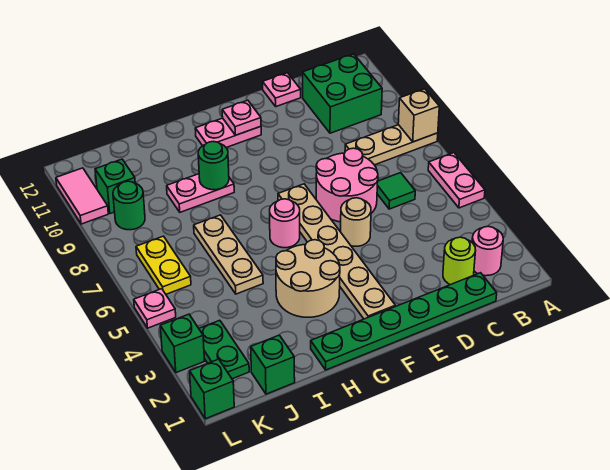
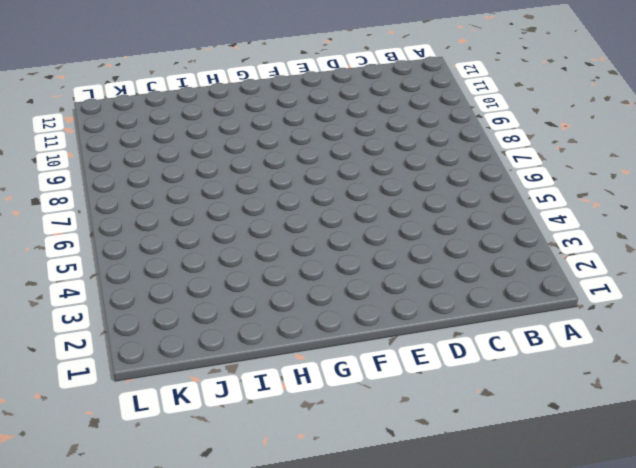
none -> pink 1x2 plate [428,153,485,208]
none -> tan 1x3 plate [345,125,438,165]
none -> pink 1x1 round brick [472,226,503,276]

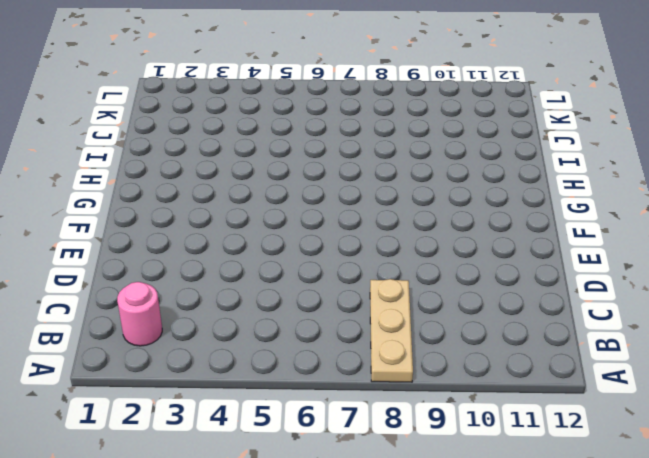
none -> pink 1x2 plate [428,153,485,208]
none -> green 2x2 brick [303,54,382,133]
none -> green 1x6 plate [311,273,497,370]

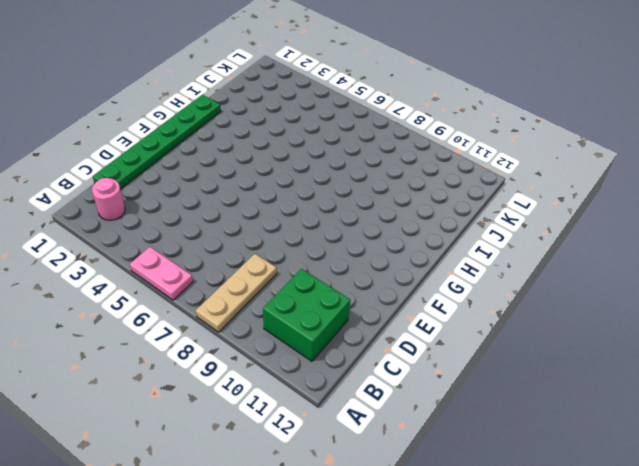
none -> lime 1x1 round brick [443,237,476,285]
none -> green 1x1 tile [377,173,415,209]
none -> pink 2x2 round brick [316,148,378,222]

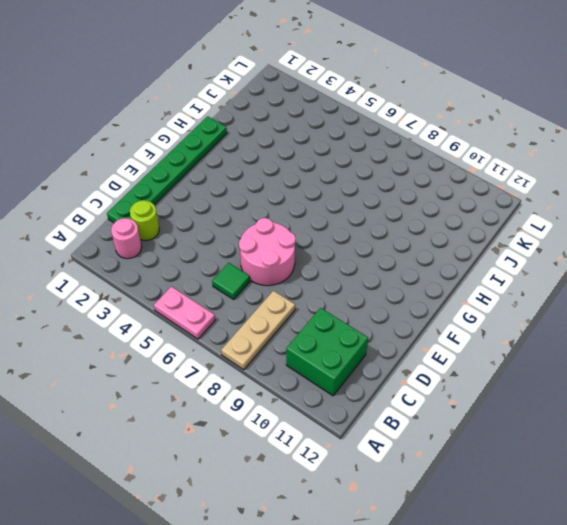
none -> pink 1x1 plate [263,73,301,106]
none -> tan 1x1 round brick [341,198,371,246]
none -> tan 1x6 plate [278,184,395,319]

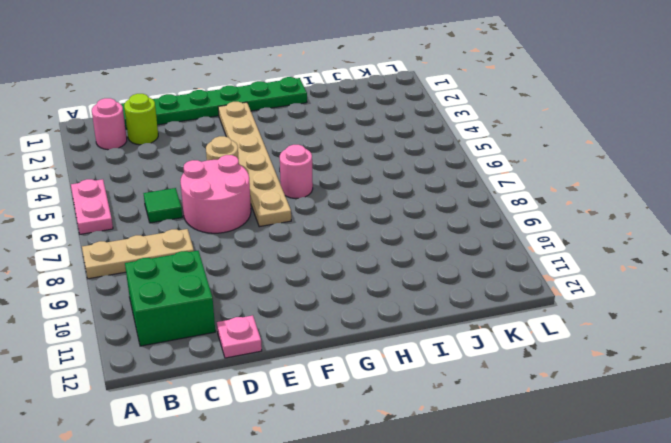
none -> pink 1x2 plate [195,118,261,148]
none -> tan 2x2 round brick [276,240,340,317]
none -> pink 1x2 plate [167,174,234,212]

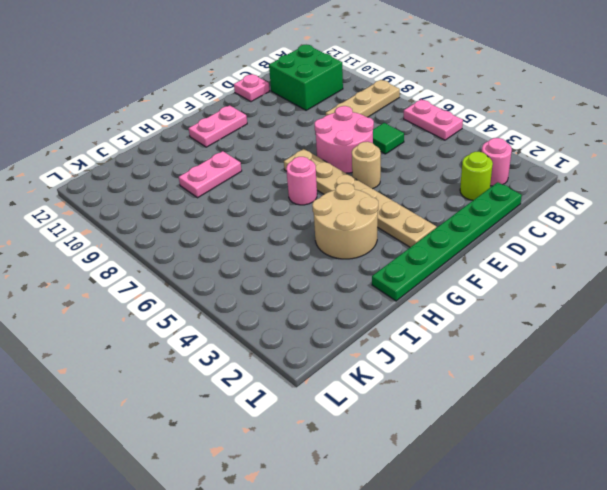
none -> tan 1x3 plate [194,215,263,294]
none -> green 1x1 brick [251,335,295,394]
none -> green 1x2 plate [199,320,249,379]

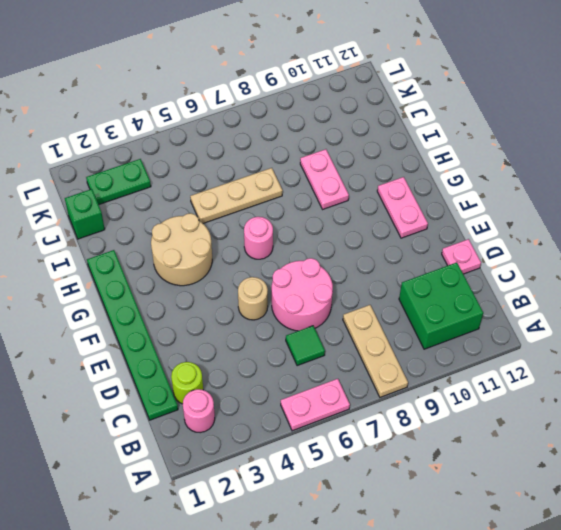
none -> tan 1x6 plate [278,184,395,319]
none -> yellow 1x2 plate [136,236,191,294]
none -> green 1x1 round brick [113,181,145,230]

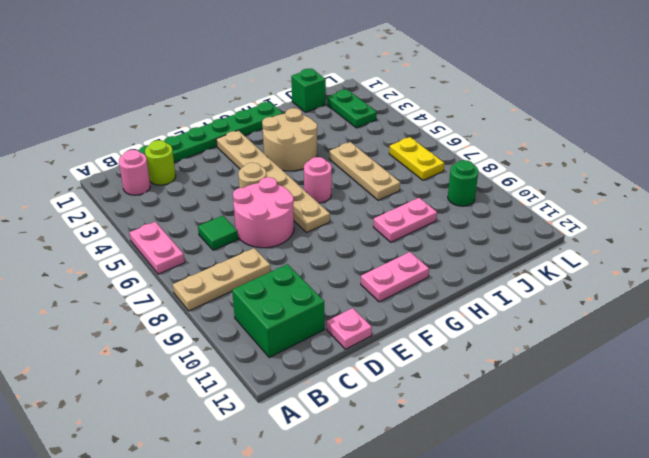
none -> green 1x1 brick [95,159,135,214]
none -> green 1x1 brick [190,359,234,419]
none -> green 1x1 brick [160,314,204,373]

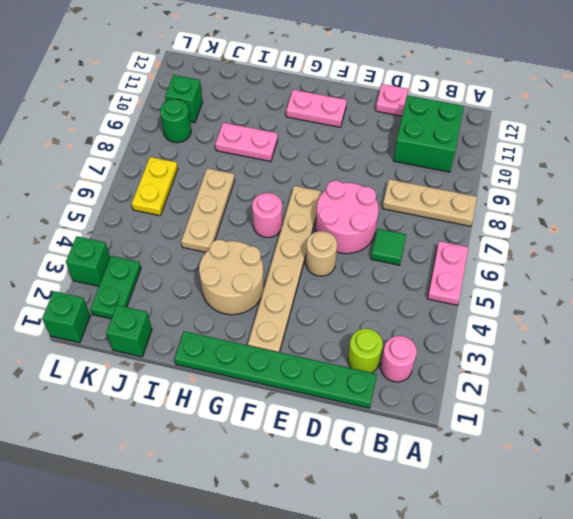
none -> pink 1x1 plate [134,289,176,328]
none -> pink 1x2 tile [56,168,108,224]
none -> tan 1x1 brick [398,89,439,142]

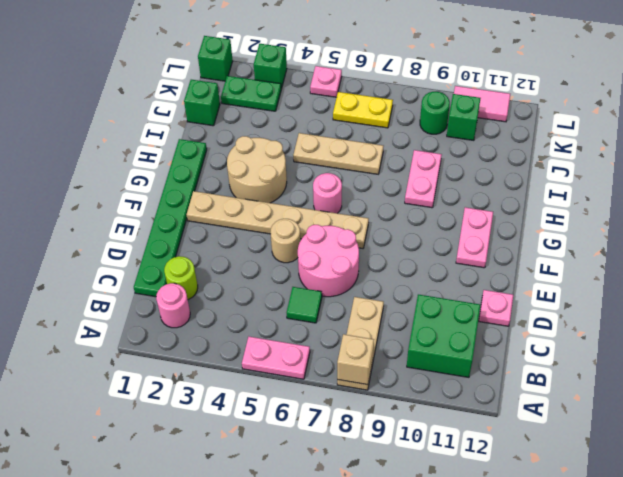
none -> pink 1x1 plate [222,100,261,135]
none -> green 1x1 round brick [198,142,229,190]

